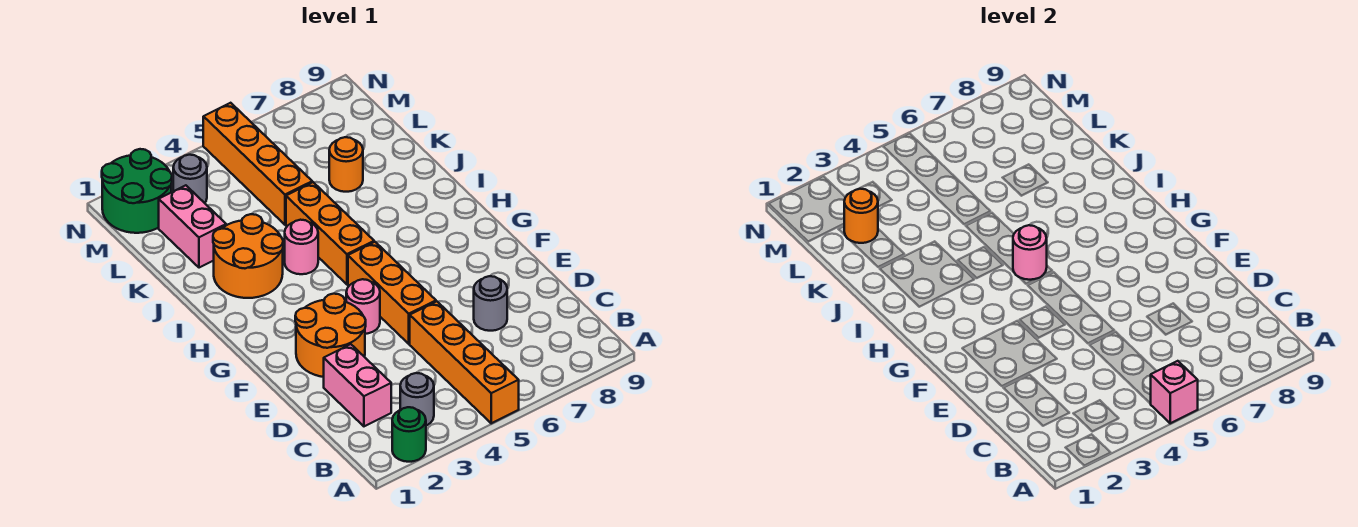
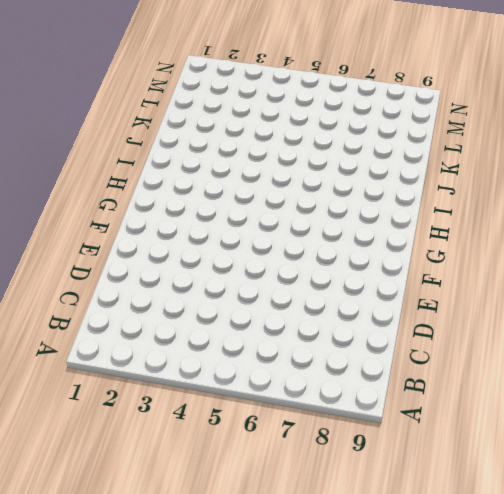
none -> green 1x1 round brick [392,407,426,462]
none -> orange 1x4 brick [410,301,519,423]
none -> grey 1x1 round brick [400,373,434,426]

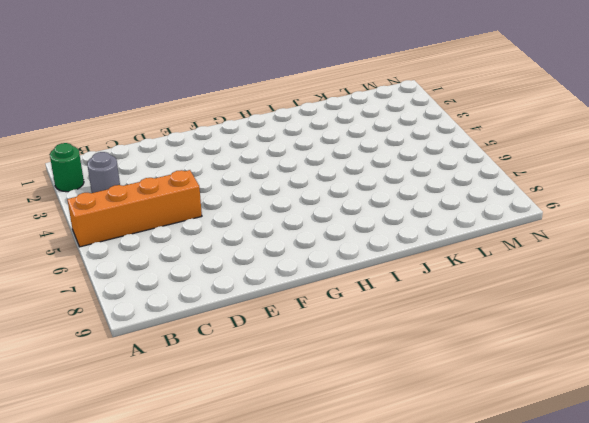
none -> pink 1x2 brick [324,344,391,426]
none -> grey 1x1 round brick [474,276,507,331]
none -> orange 2x2 round brick [295,294,366,377]

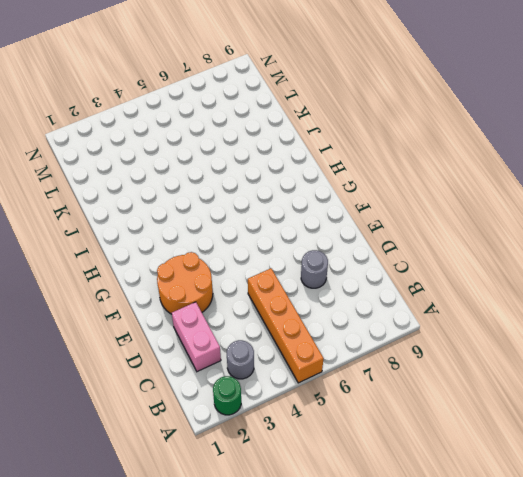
none -> orange 1x3 brick [348,242,436,344]
none -> pink 1x1 round brick [346,279,380,334]
none -> orange 1x3 brick [286,182,374,284]

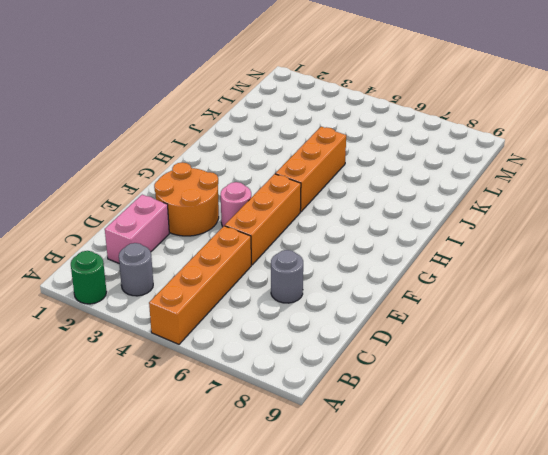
none -> orange 2x2 round brick [213,214,283,298]
none -> pink 1x1 round brick [285,220,318,274]
none -> pink 1x2 brick [159,185,226,268]

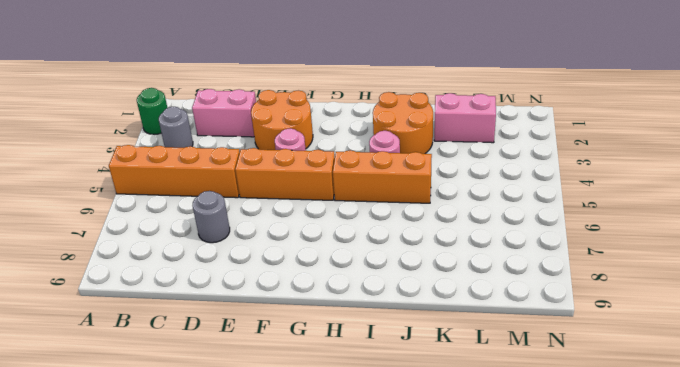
none -> orange 1x4 brick [203,103,312,225]
none -> orange 1x1 round brick [329,137,363,192]
none -> green 2x2 round brick [102,149,172,233]

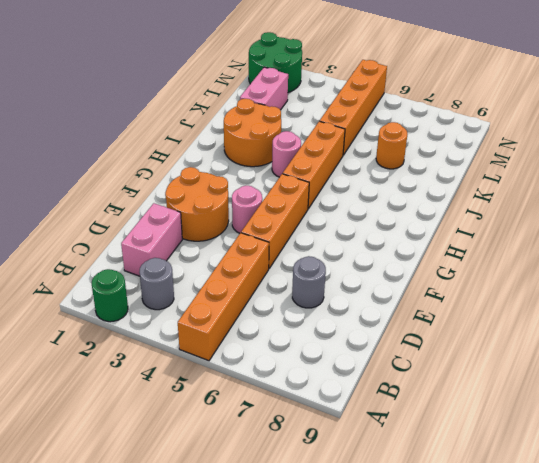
none -> grey 1x1 round brick [173,155,207,203]
none -> pink 1x1 brick [1151,361,1198,423]
none -> pink 1x1 round brick [1013,225,1047,280]

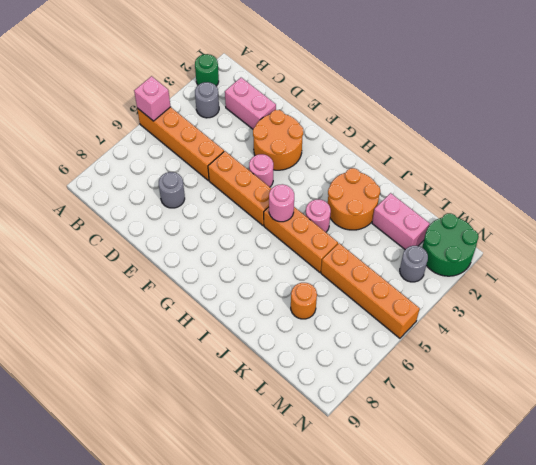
none -> orange 1x1 round brick [844,189,878,243]

